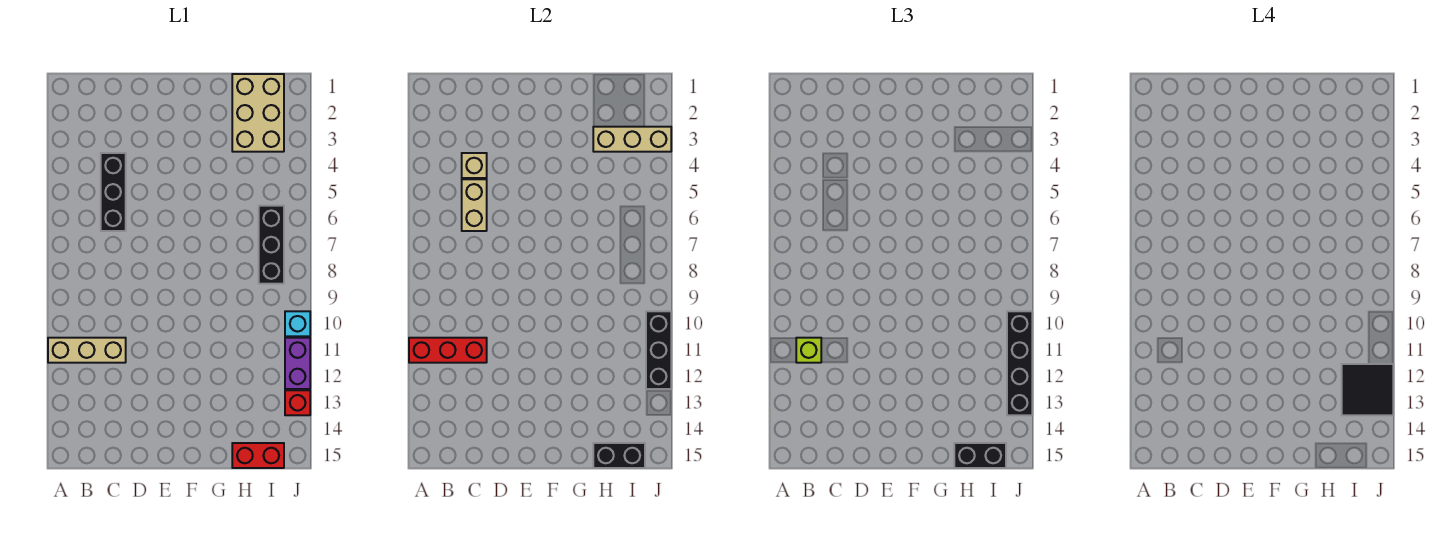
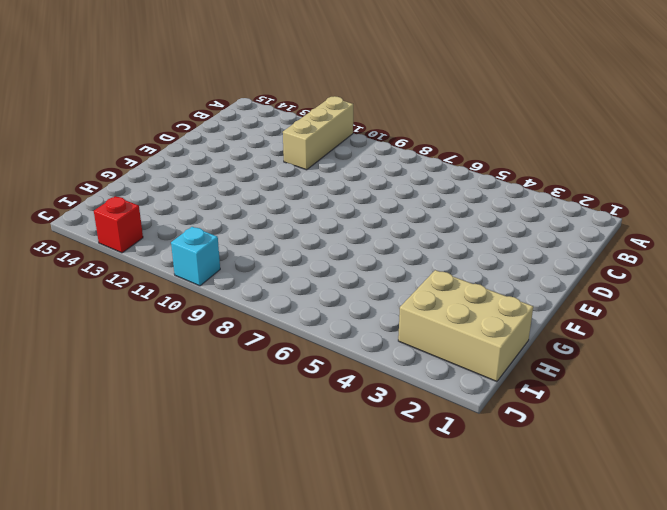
none -> black 1x3 brick [101,153,126,231]
none -> red 1x2 brick [232,443,284,468]
none -> black 1x3 brick [259,206,284,284]

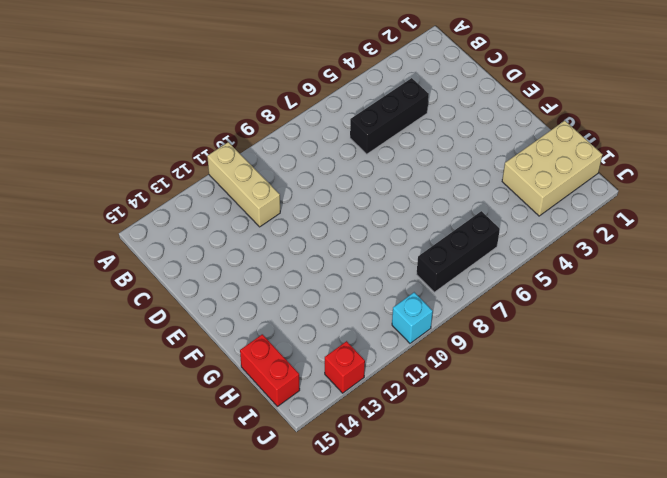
none -> purple 1x2 brick [285,338,310,389]
none -> red 1x3 brick [409,338,487,363]
none -> tan 1x1 brick [462,153,487,178]

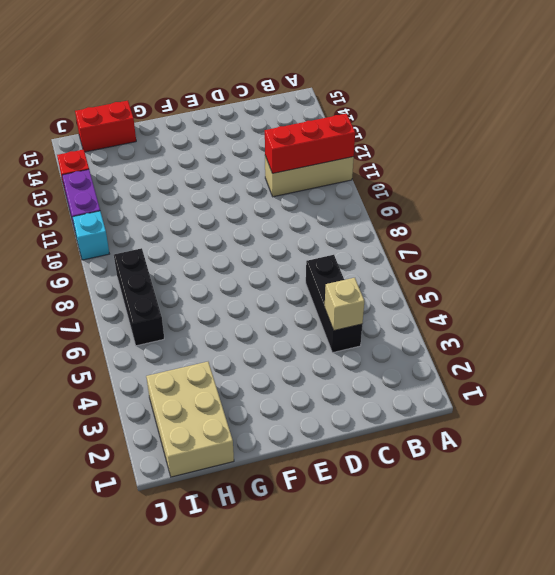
none -> tan 1x2 brick [462,179,487,231]
none -> tan 1x3 brick [593,127,671,152]
none -> black 1x2 brick [593,443,645,468]

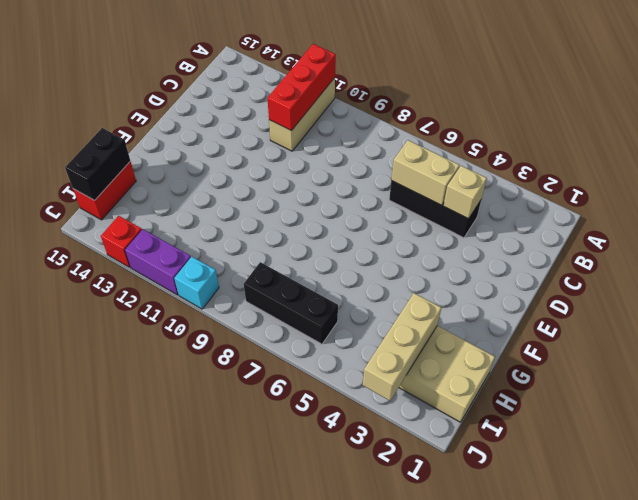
none -> black 1x3 brick [646,311,671,389]
none -> lime 1x1 brick [796,338,821,363]
none -> black 1x2 brick [954,443,1006,468]

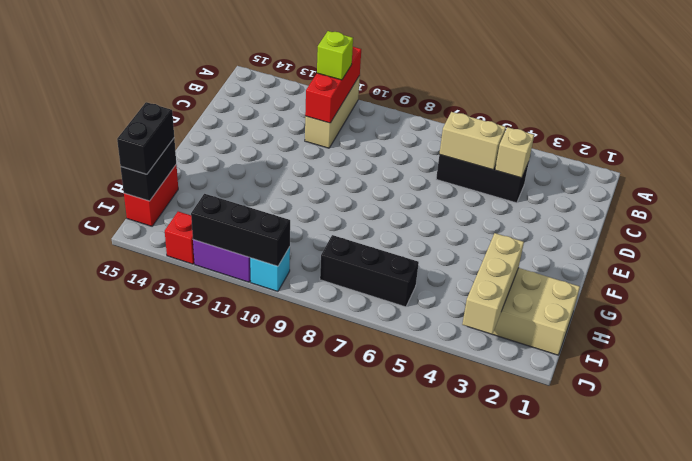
none -> black 1x4 brick [1007,311,1032,415]
none -> black 2x2 tile [1342,364,1393,415]

